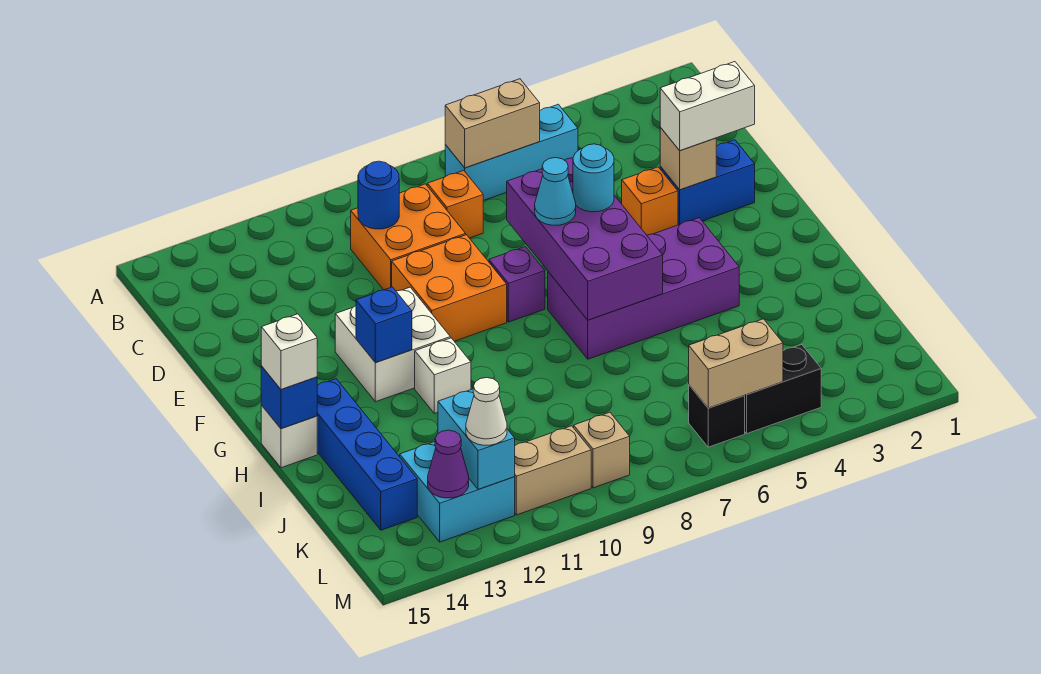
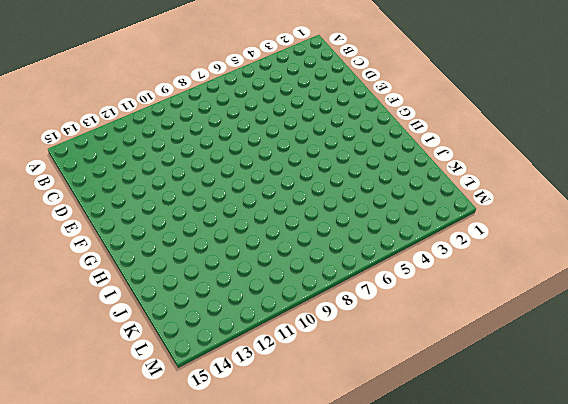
none -> cyan 1x3 brick [445,104,578,201]
none -> orange 1x1 brick [427,170,483,238]
none -> orange 2x2 brick [351,184,466,290]
none -> blue 1x2 brick [660,140,755,225]

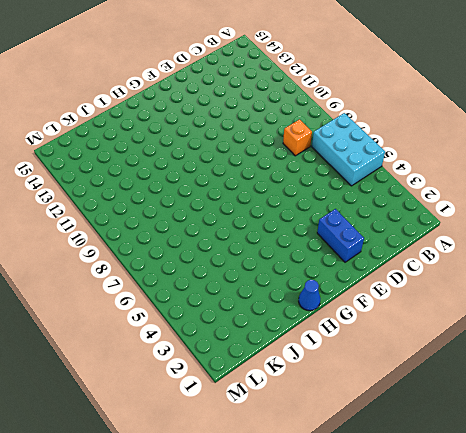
cyan 2x3 brick [312,113,385,186] -> cyan 1x3 brick [445,104,578,201]
blue 1x1 cone [299,280,320,311] -> none
none -> orange 2x2 brick [351,184,466,290]
none -> orange 1x1 brick [622,167,678,235]
none -> orange 2x2 brick [392,235,507,341]
none -> purple 1x1 brick [489,247,545,322]

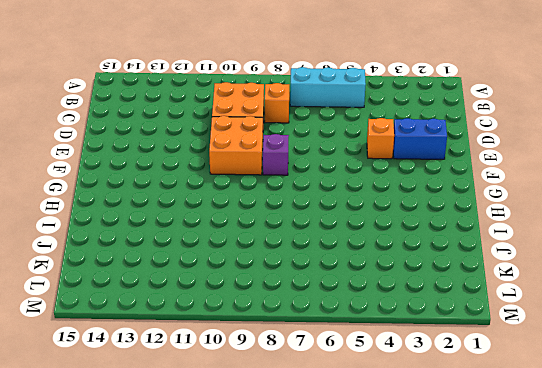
none -> white 2x2 brick [335,287,450,402]
none -> purple 2x4 brick [548,218,739,359]
none -> white 1x1 brick [415,338,471,414]
none -> blue 1x4 brick [317,379,417,530]

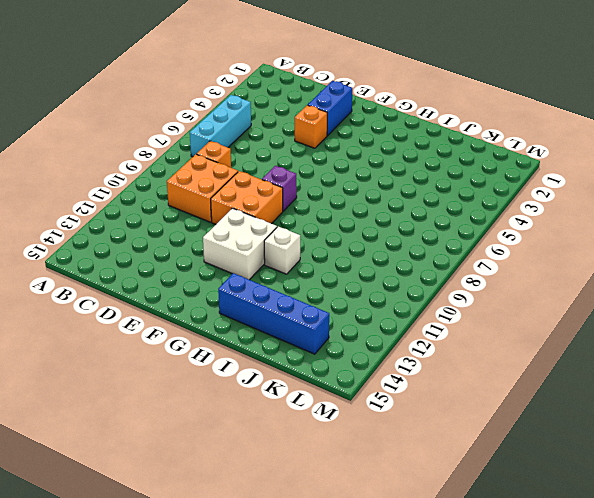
none -> purple 2x4 brick [548,218,739,359]
none -> white 1x1 brick [261,405,317,468]
none -> cyan 2x2 brick [400,442,515,542]
none -> black 1x2 brick [745,345,821,433]

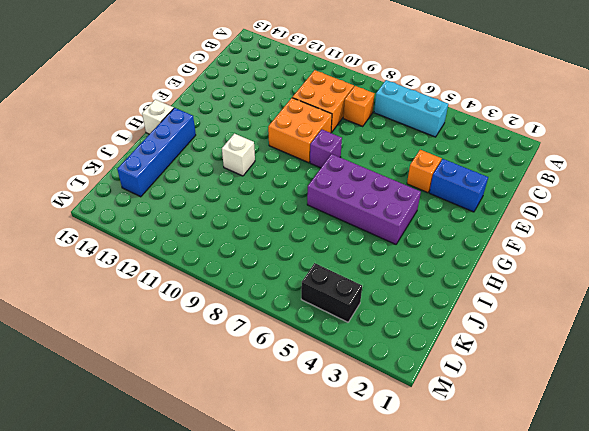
none -> white 2x2 brick [335,287,450,402]
none -> cyan 2x2 brick [400,442,515,542]
none -> black 1x1 brick [689,385,745,447]
none -> tan 1x1 brick [574,412,630,488]

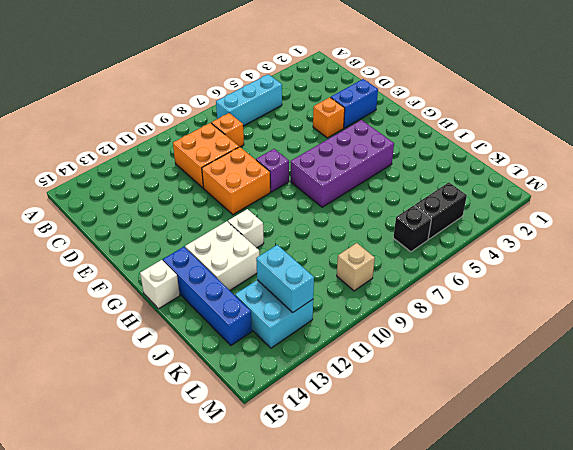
white 2x2 brick [185,221,259,290] -> white 2x2 brick moved to [335,287,450,402]
none -> tan 1x2 brick [515,426,591,515]
none -> tan 1x2 brick [445,79,540,168]
none -> blue 1x1 round brick [358,161,399,229]
none -> tan 1x1 brick [660,127,716,190]

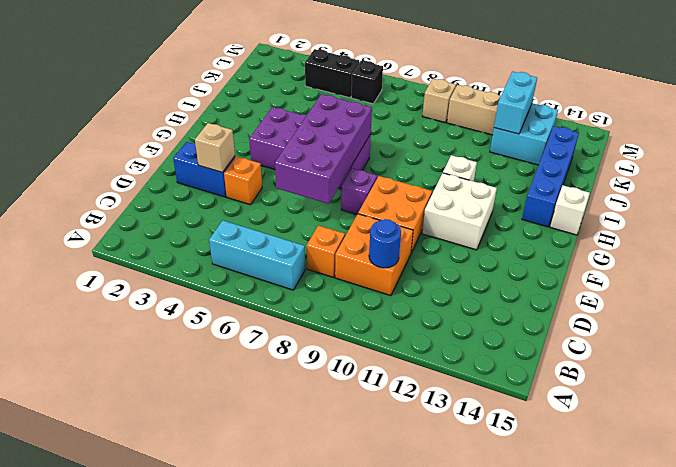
none -> tan 1x2 brick [445,79,540,168]
none -> blue 1x1 brick [356,287,412,363]
none -> blue 1x1 brick [261,366,317,429]
none -> tan 1x2 brick [689,319,783,408]

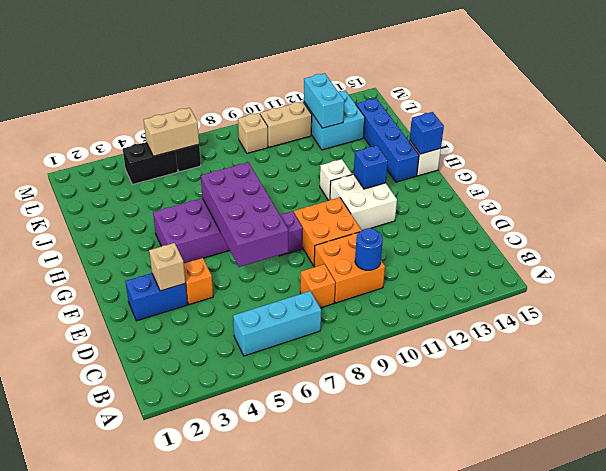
none -> tan 1x2 brick [445,79,540,168]
none -> purple 1x1 cone [428,430,469,498]
none -> white 1x2 brick [660,62,755,150]
none -> cyan 1x1 round brick [573,144,614,212]

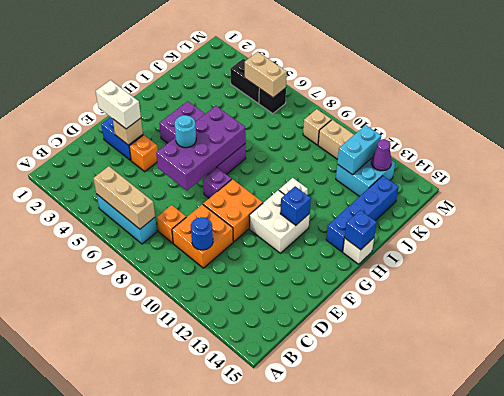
tan 1x3 brick [93,166,155,229] -> tan 1x2 brick [445,79,540,168]
none -> cyan 1x1 cone [535,158,576,225]
none -> white 1x1 brick [261,314,317,390]
none -> white 1x1 cone [466,378,507,445]

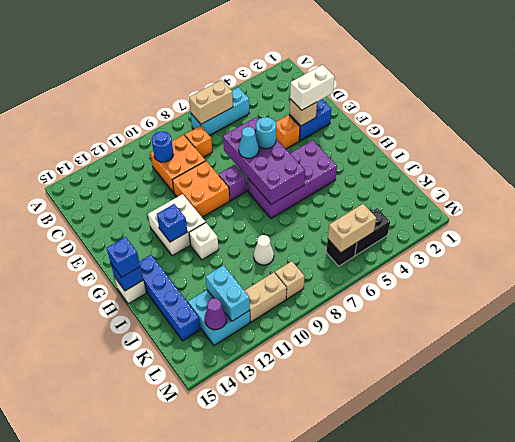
blue 1x1 brick [107,237,140,278] -> white 1x1 brick [261,314,317,390]
white 1x1 cone [254,235,274,265] -> white 1x1 cone moved to [466,378,507,445]

